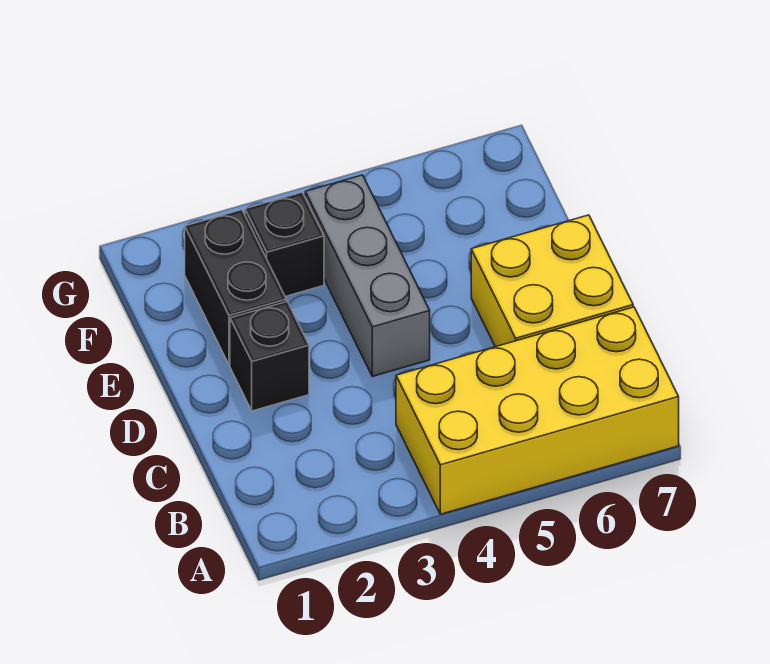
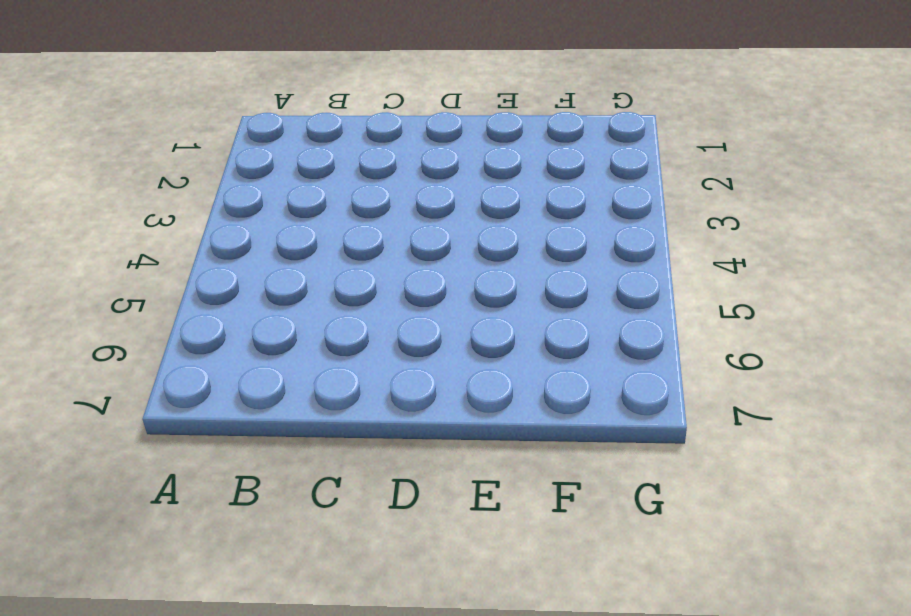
none -> yellow 2x4 brick [396,307,679,514]
none -> yellow 2x2 brick [471,215,633,347]

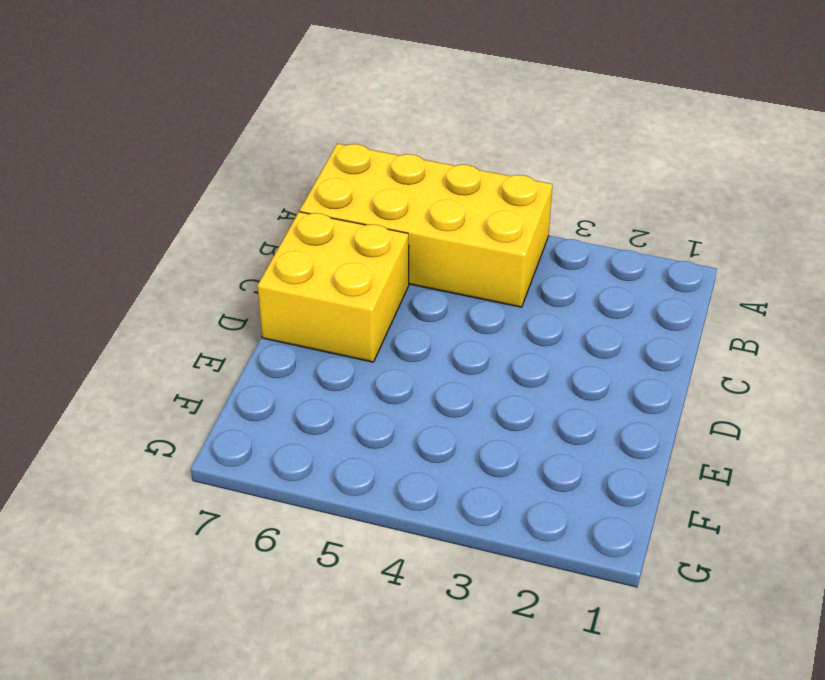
none -> black 1x1 brick [230,302,309,411]
none -> grey 1x3 brick [305,175,430,376]

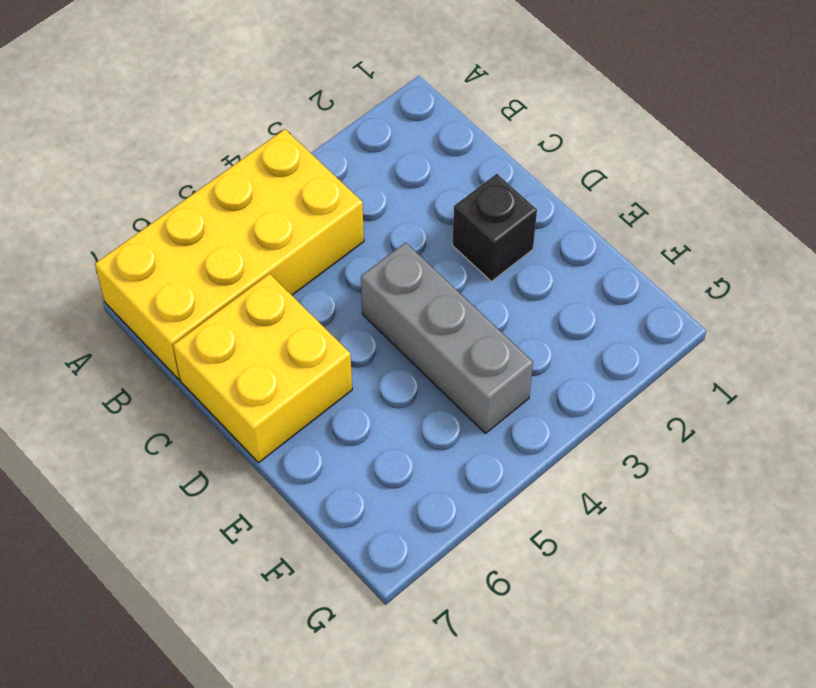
none -> black 1x2 brick [185,210,286,365]
none -> black 1x1 brick [245,192,324,297]

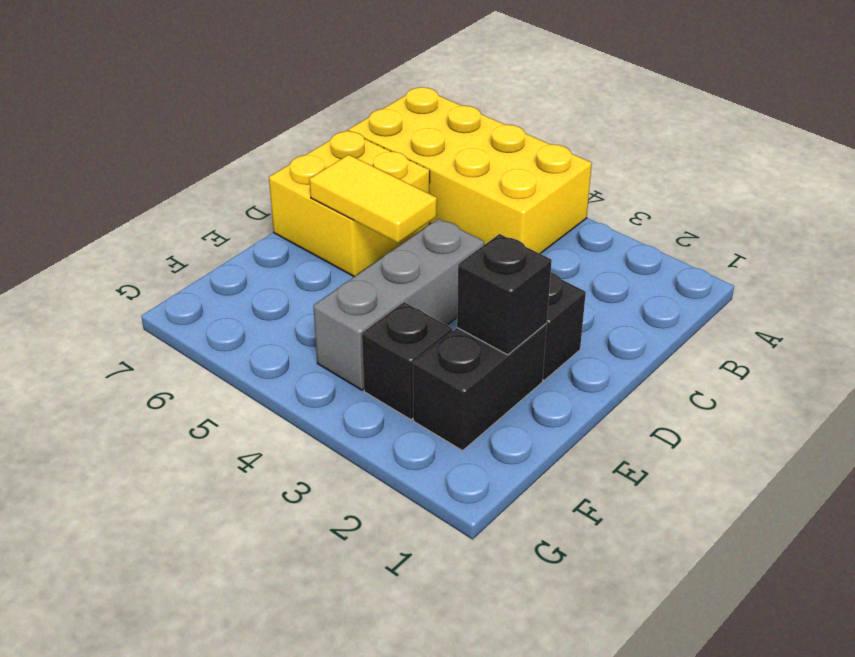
yellow 1x2 tile [309,155,437,243] -> none
black 1x1 brick [457,234,552,355] -> none

